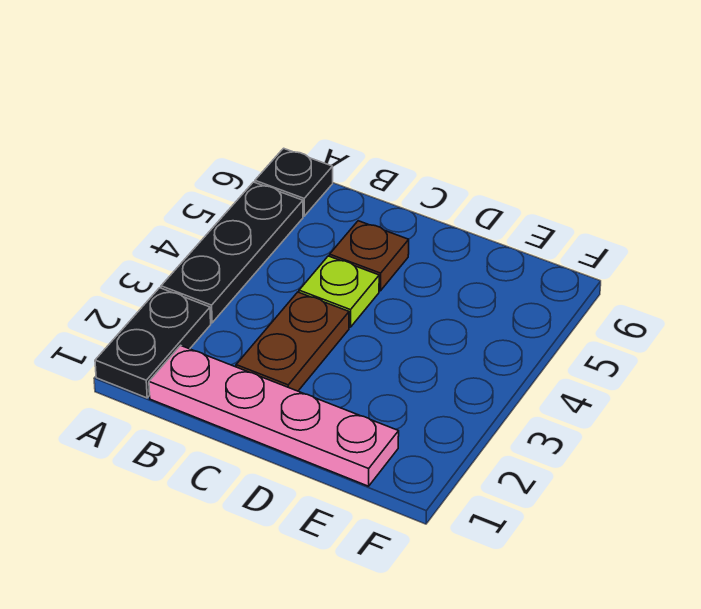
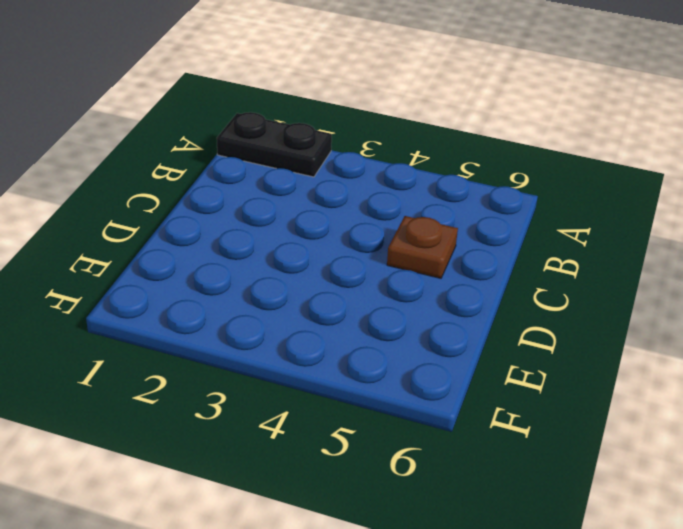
none -> black 1x3 plate [161,182,303,323]
none -> black 1x1 plate [255,148,333,216]

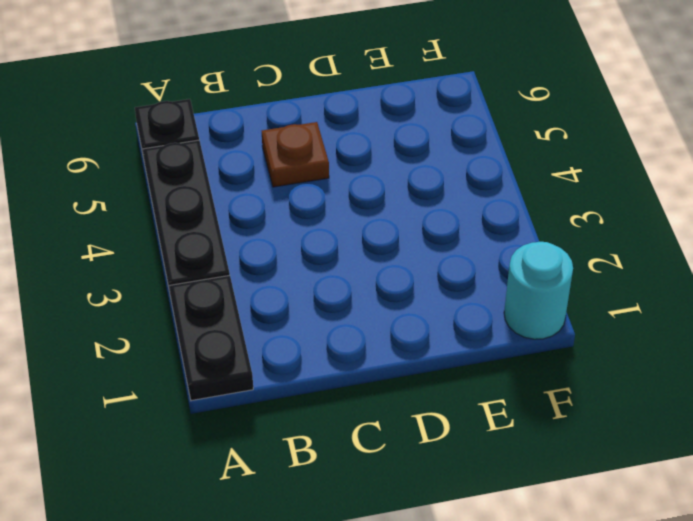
cyan 1x1 round brick [504,242,573,339] -> none
none -> pink 1x4 plate [149,345,399,486]
none -> brown 1x2 plate [236,292,349,391]

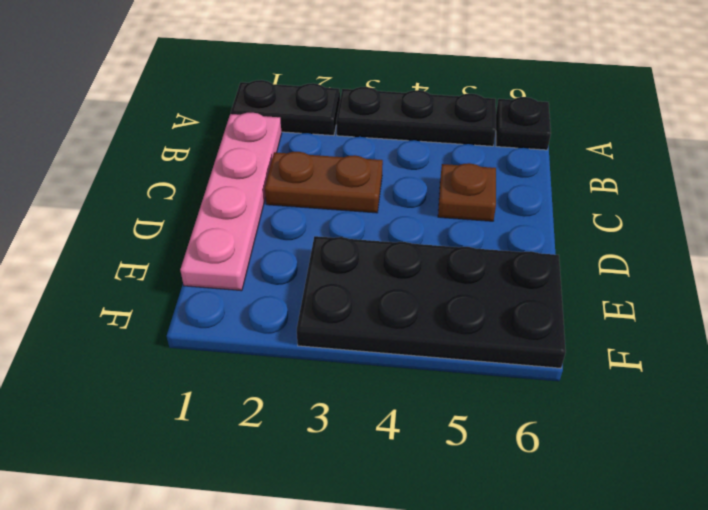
black 2x4 plate [297,236,566,368] -> none
none -> lime 1x1 plate [299,256,379,327]

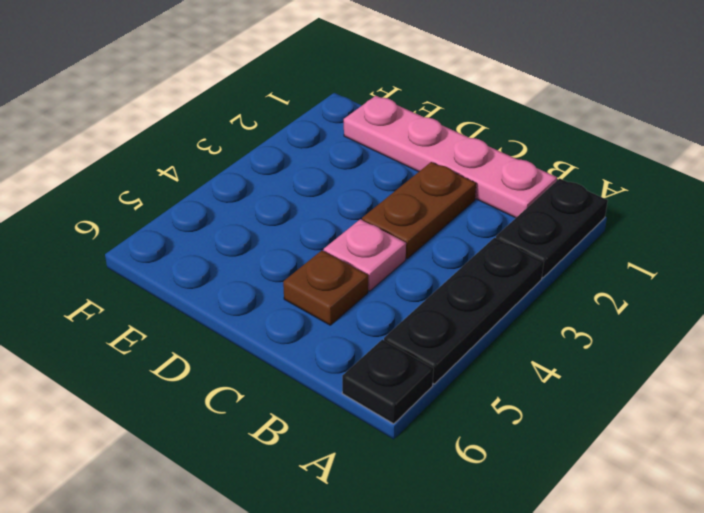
pink 1x1 plate [324,219,406,291] -> lime 1x1 plate [299,256,379,327]

